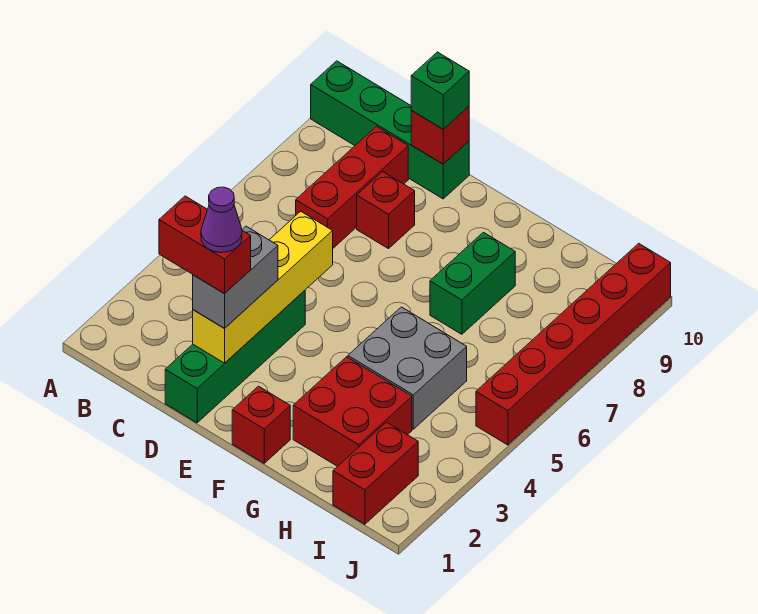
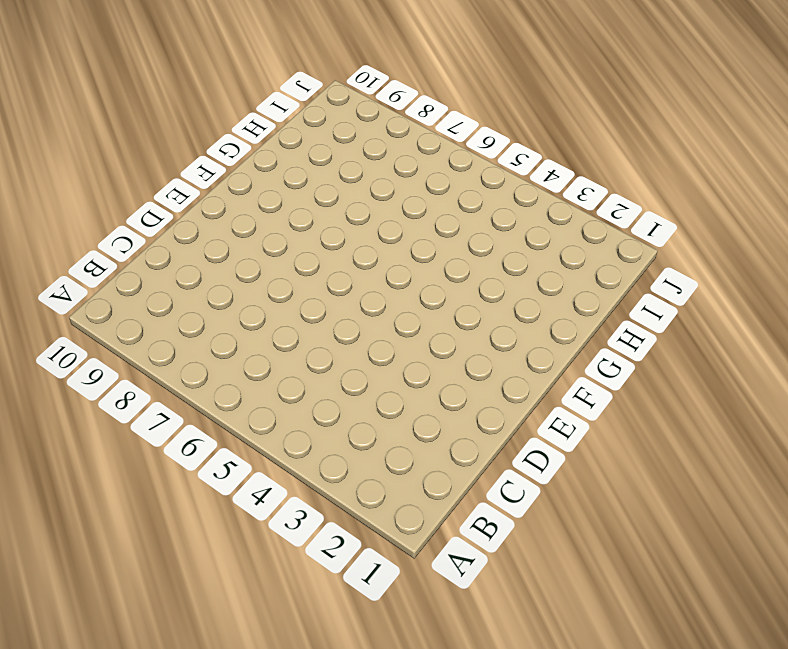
none -> green 1x4 brick [311,61,469,199]
none -> red 1x3 brick [296,126,408,248]
none -> green 1x4 brick [165,291,305,423]

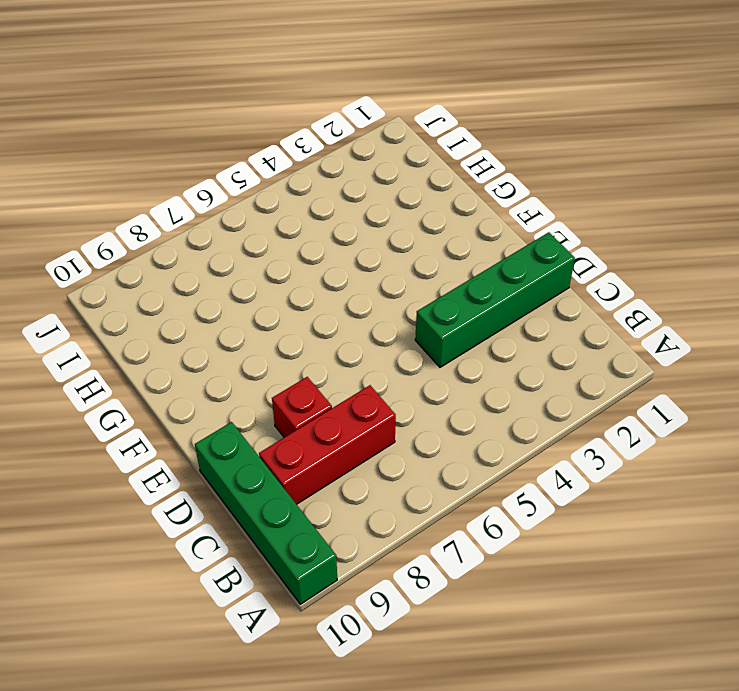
none -> red 1x1 brick [232,386,290,463]
none -> red 2x2 brick [293,357,412,466]
none -> grey 2x2 brick [348,307,467,429]

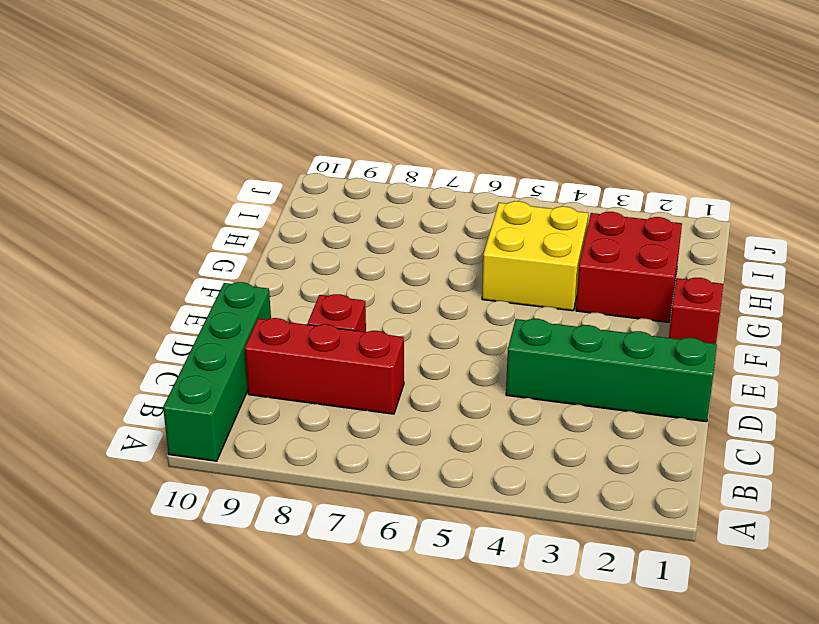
yellow 2x2 brick [482,201,588,311] -> grey 2x2 brick [348,307,467,429]
none -> green 1x2 brick [430,232,515,334]
none -> red 1x2 brick [333,422,418,524]
none -> red 1x6 brick [476,243,671,445]

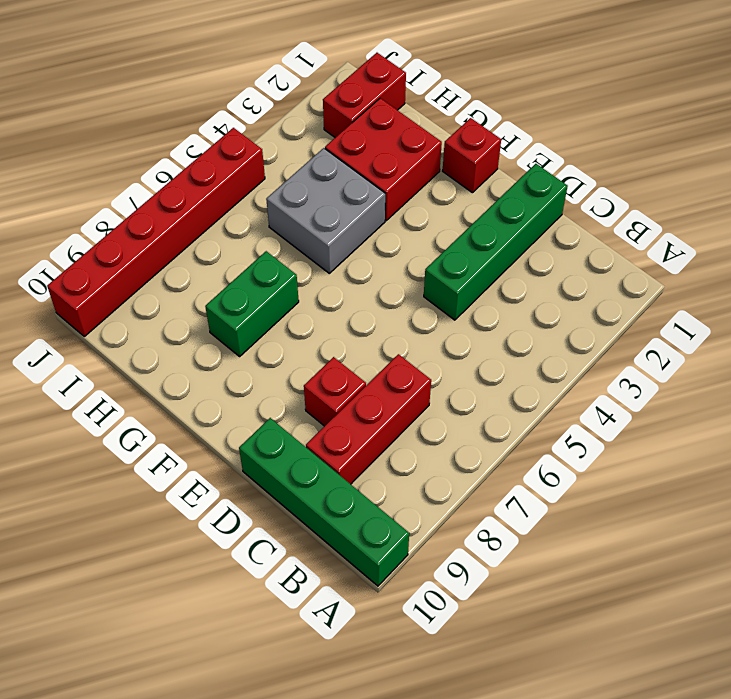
none -> yellow 1x4 brick [193,211,333,363]
none -> red 1x1 brick [411,106,469,164]
none -> grey 1x2 brick [193,226,278,328]

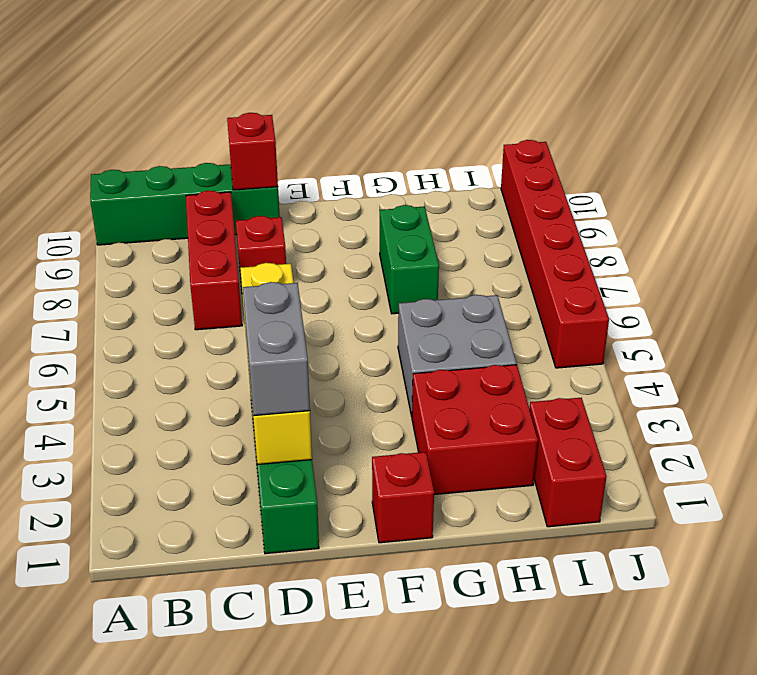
none -> green 1x1 brick [411,52,469,129]
none -> red 1x2 brick [159,196,251,294]
none -> purple 1x1 cone [201,187,242,253]

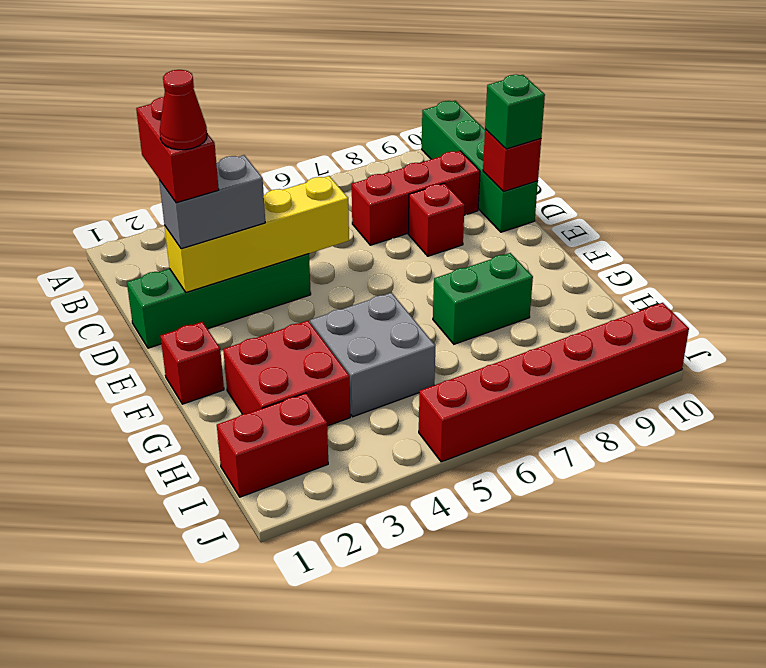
red 1x1 cone [160,70,207,150] -> purple 1x1 cone [201,187,242,253]

